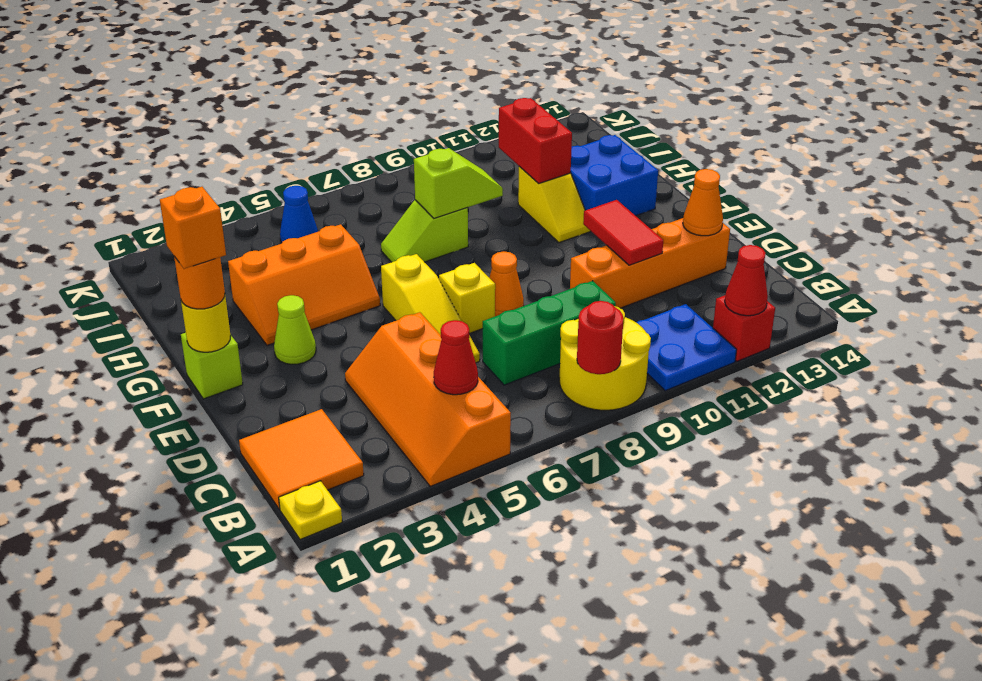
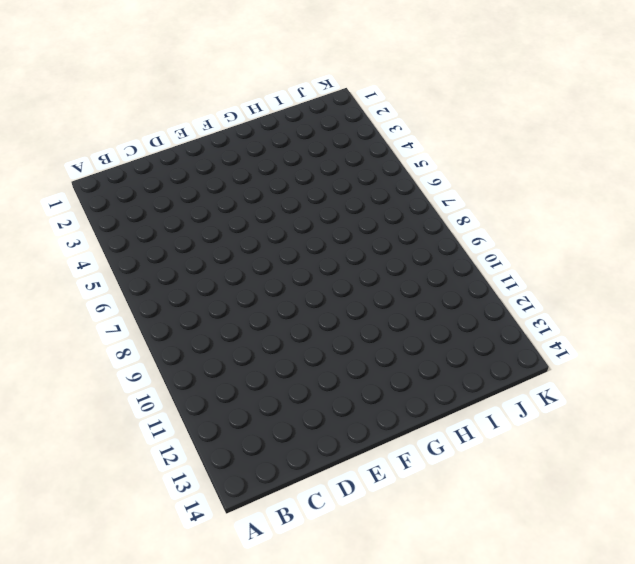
none -> yellow 1x1 plate [279,481,342,540]
none -> orange 2x4 slope [345,312,511,486]
none -> yellow 2x2 round brick [559,306,651,410]

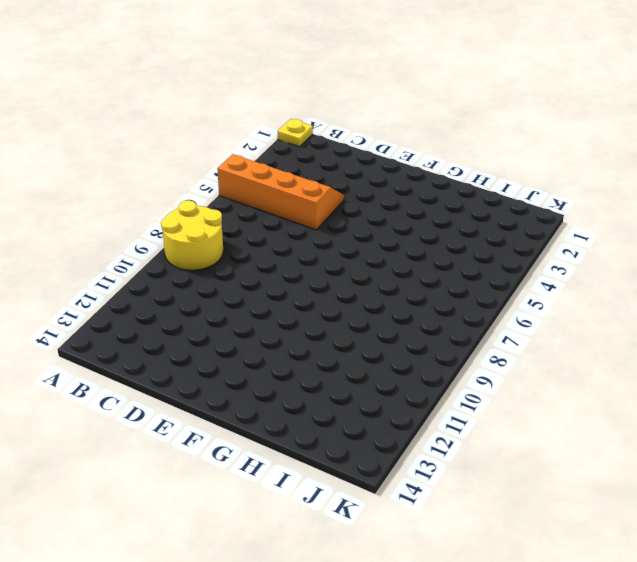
none -> blue 2x2 plate [636,304,737,391]
none -> red 1x1 brick [713,295,775,361]
none -> orange 2x2 tile [239,409,364,509]

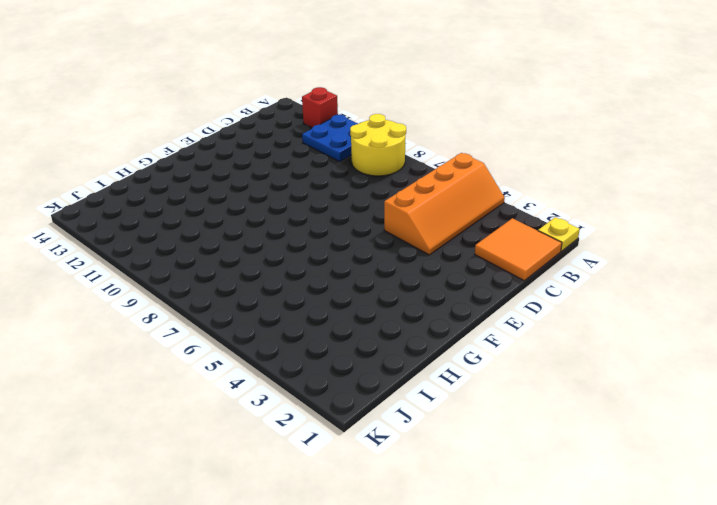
none -> green 1x3 brick [483,281,616,385]
none -> yellow 1x3 slope [381,254,480,363]
none -> orange 1x4 brick [570,218,730,308]

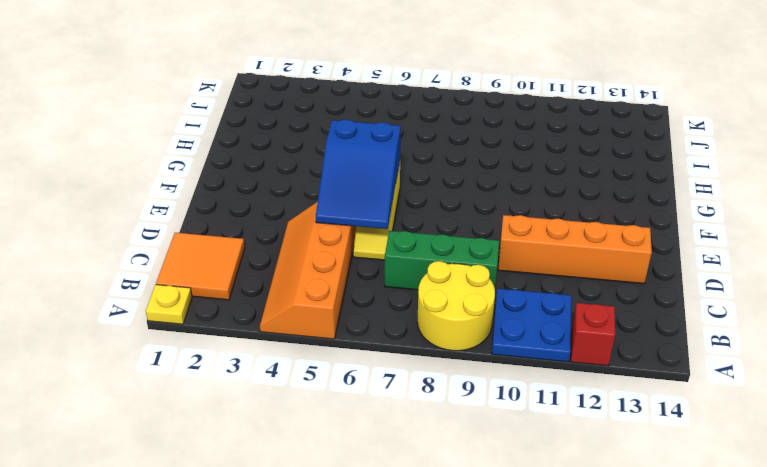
blue 2x3 slope [316,120,401,229] -> none
none -> yellow 1x1 brick [439,263,495,333]
none -> orange 1x1 cone [489,251,524,316]
none -> lime 1x1 brick [181,333,243,399]

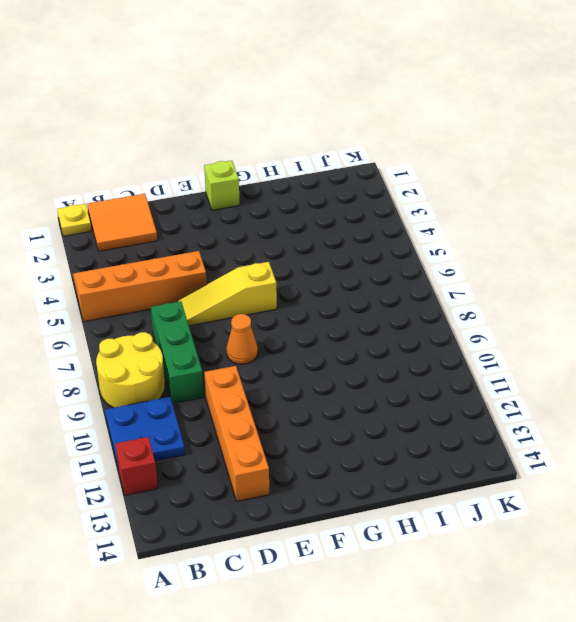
none -> yellow 1x1 brick [439,263,495,333]
none -> lime 1x1 cone [274,295,316,364]
none -> orange 2x3 slope [228,224,380,345]

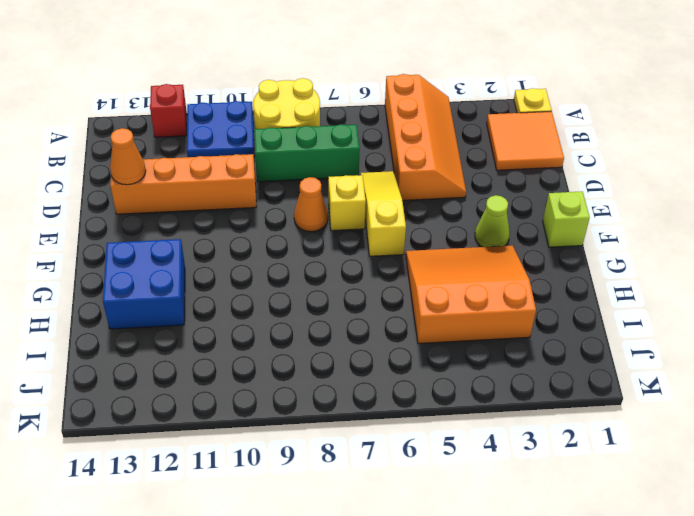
orange 3x3 slope [406,245,536,344] -> orange 2x3 slope [228,224,380,345]
none -> yellow 1x2 slope [518,166,590,243]
none -> lime 1x2 slope [381,200,468,262]
none -> blue 1x1 cone [280,186,318,243]

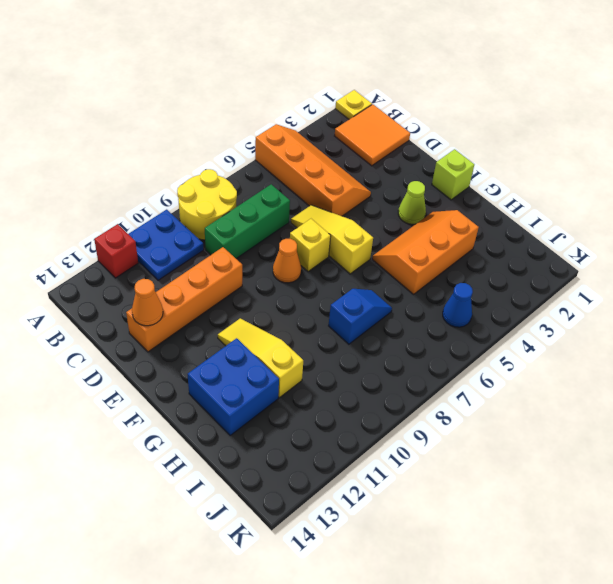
yellow 1x3 slope [218,318,303,398] -> yellow 1x2 slope [518,166,590,243]
blue 1x2 slope [329,289,392,344] -> lime 1x2 slope [381,200,468,262]
none -> red 1x1 round brick [577,301,624,374]
none -> red 1x1 cone [725,245,768,316]
none -> red 1x1 cone [434,320,478,395]

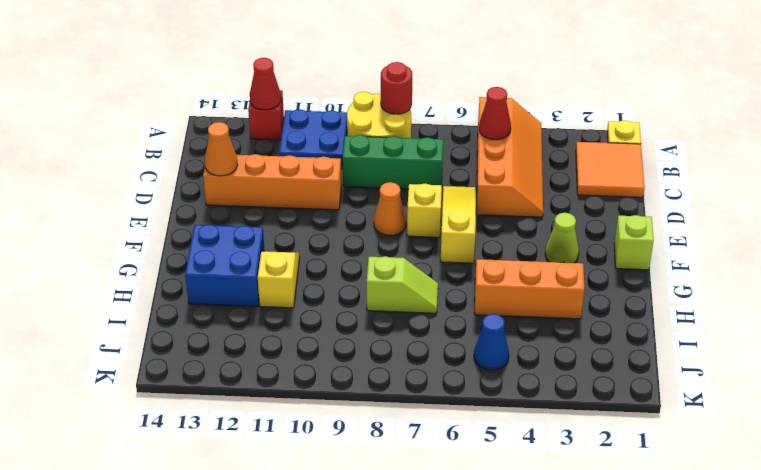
none -> red 1x2 tile [583,200,663,265]
none -> yellow 1x1 round brick [181,297,231,352]
none -> lime 1x2 slope [414,148,503,219]

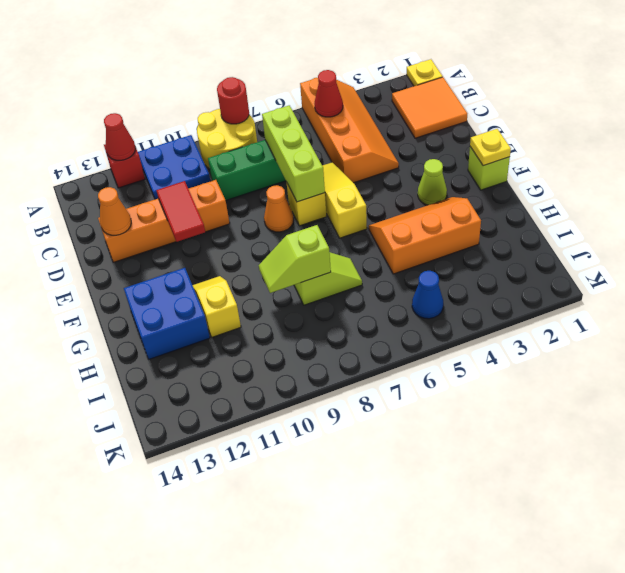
lime 1x3 brick [262,105,325,202] -> none
yellow 1x1 plate [470,129,511,166] -> yellow 1x1 round brick [181,297,231,352]
none -> red 1x2 brick [499,98,572,184]
none -> orange 1x1 round brick [174,256,225,309]
none -> orange 1x1 brick [160,187,226,269]

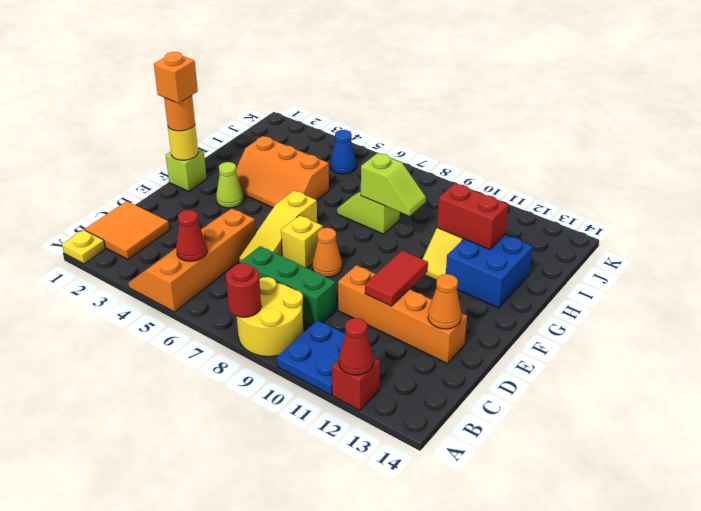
red 1x2 brick [437,184,508,250] -> red 1x2 brick turned to [499,98,572,184]

